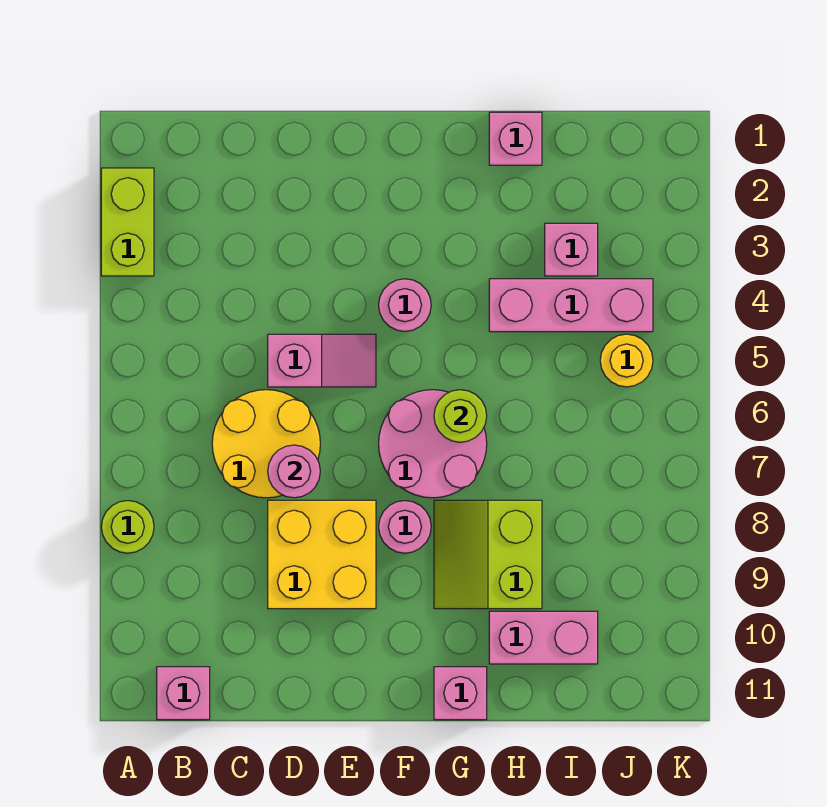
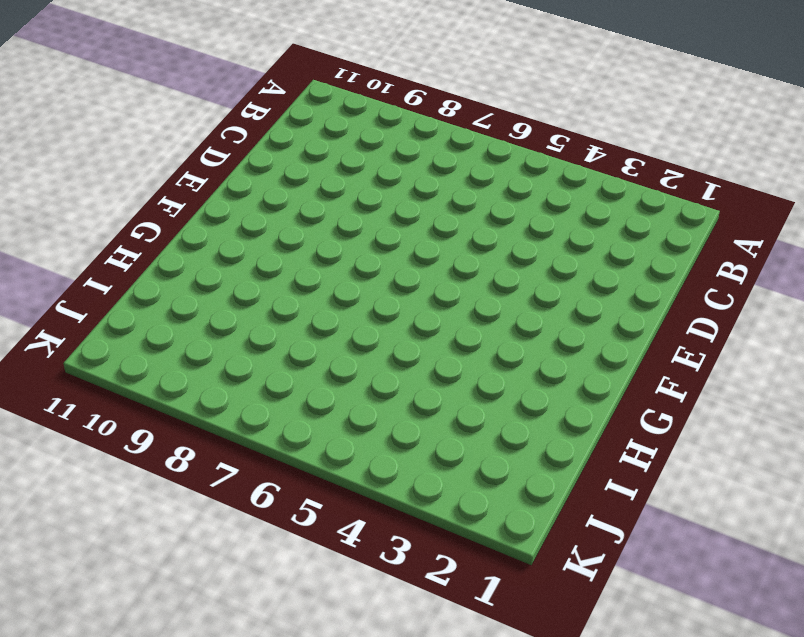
none -> lime 1x2 brick [101,168,154,276]
none -> lime 1x1 round brick [101,501,154,553]
none -> pink 1x1 brick [157,667,210,720]

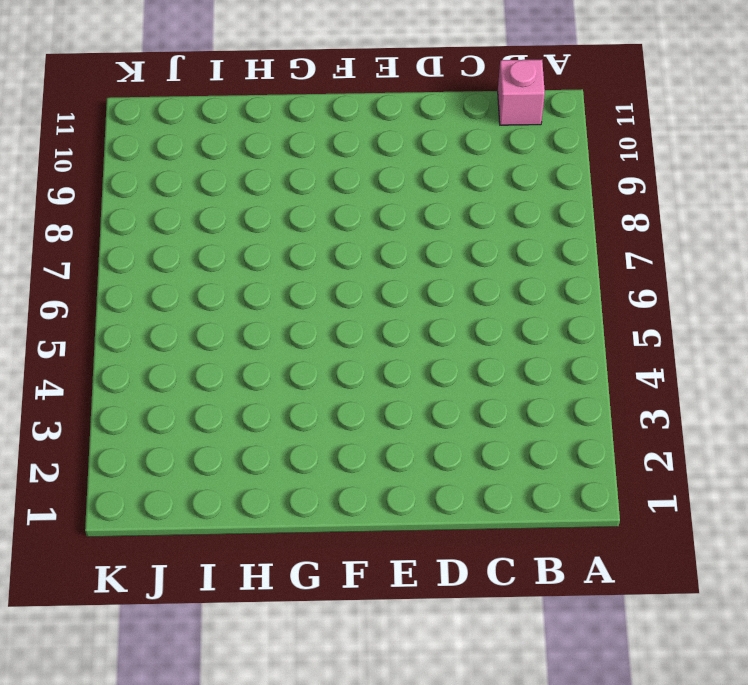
none -> lime 1x2 brick [101,168,154,276]
none -> lime 1x1 round brick [101,501,154,553]
none -> yellow 2x2 round brick [212,390,320,498]

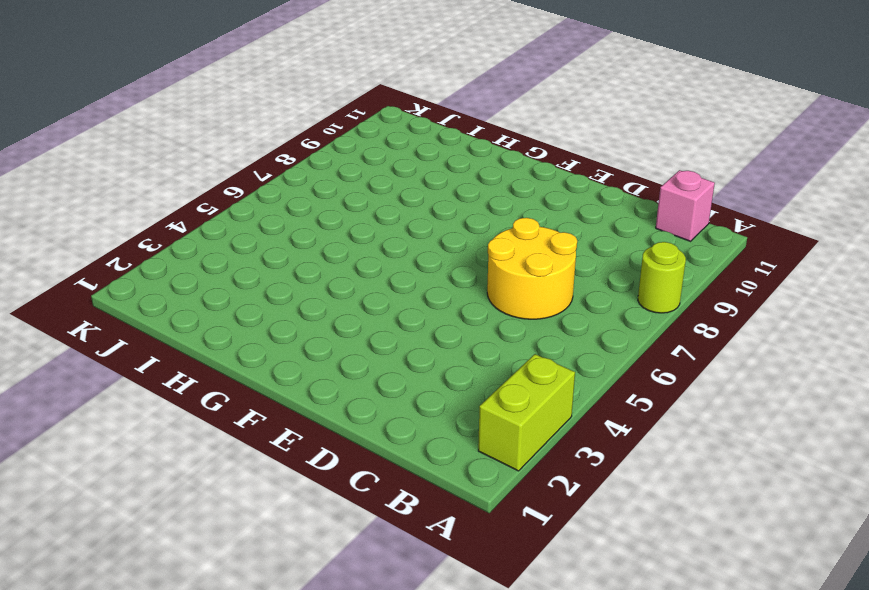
none -> pink 1x2 slope [268,334,376,387]
none -> yellow 2x2 brick [268,500,376,609]
none -> pink 1x1 round brick [379,279,431,331]

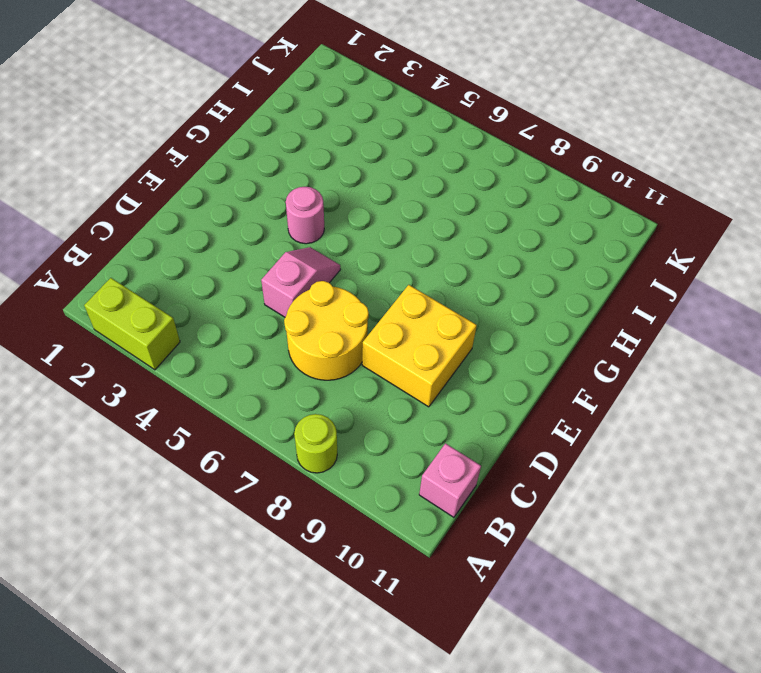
none -> pink 2x2 round brick [379,390,487,498]
none -> pink 1x1 round brick [379,501,431,553]
none -> lime 2x2 slope [434,500,542,609]

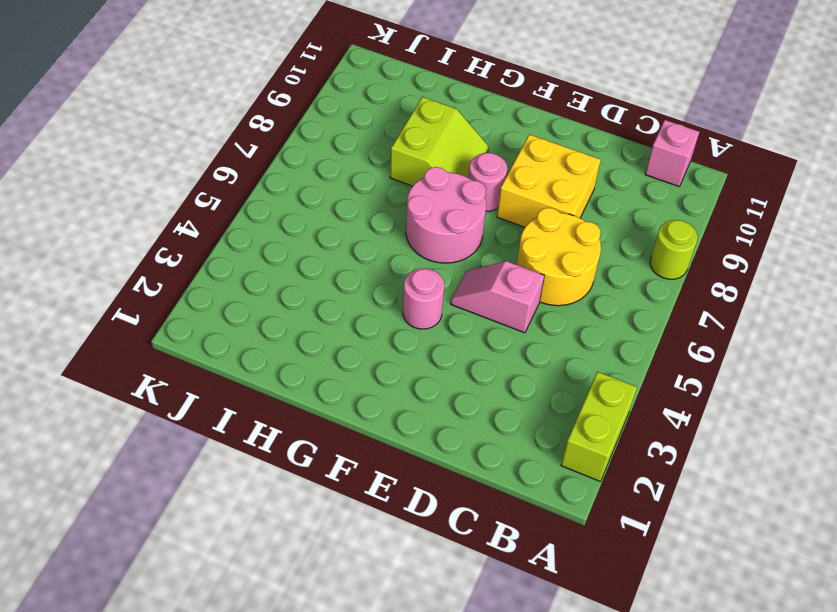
none -> pink 1x1 brick [434,667,487,720]
none -> pink 1x1 brick [489,112,542,165]
none -> pink 1x3 brick [489,279,653,332]

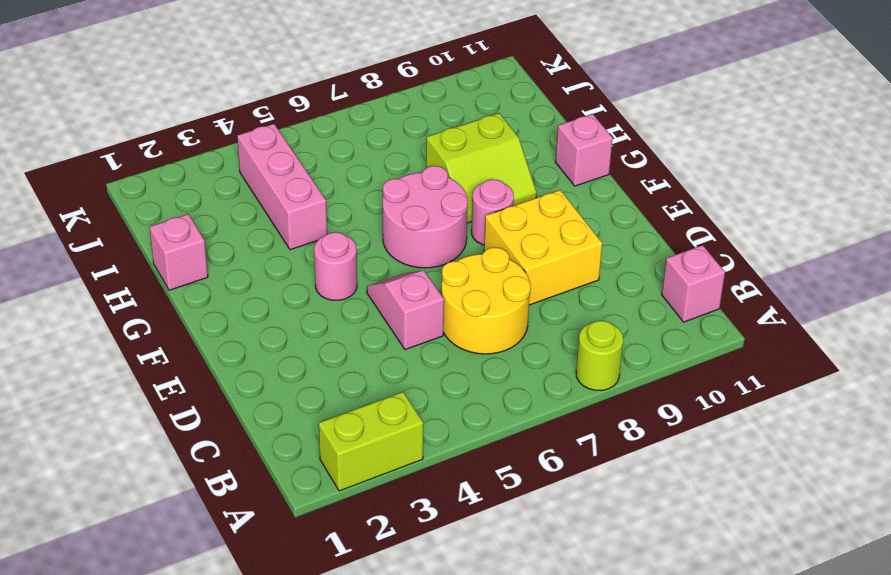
none -> pink 1x2 brick [489,611,598,664]
none -> pink 1x1 brick [545,223,598,276]
none -> yellow 1x1 round brick [600,334,653,387]

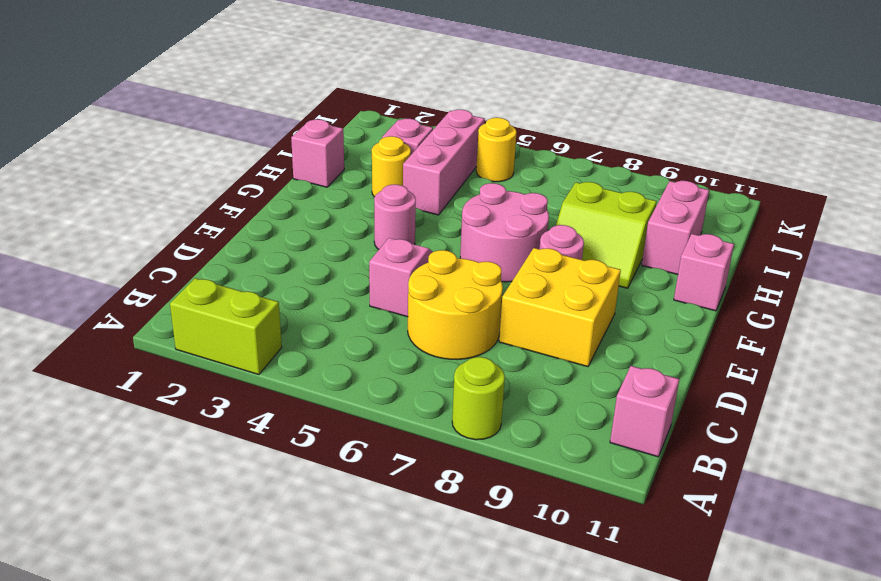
yellow 1x1 round brick [372,136,411,197] -> none
none -> pink 1x1 round brick [268,445,320,498]
none -> lime 1x1 round brick [434,390,487,442]

